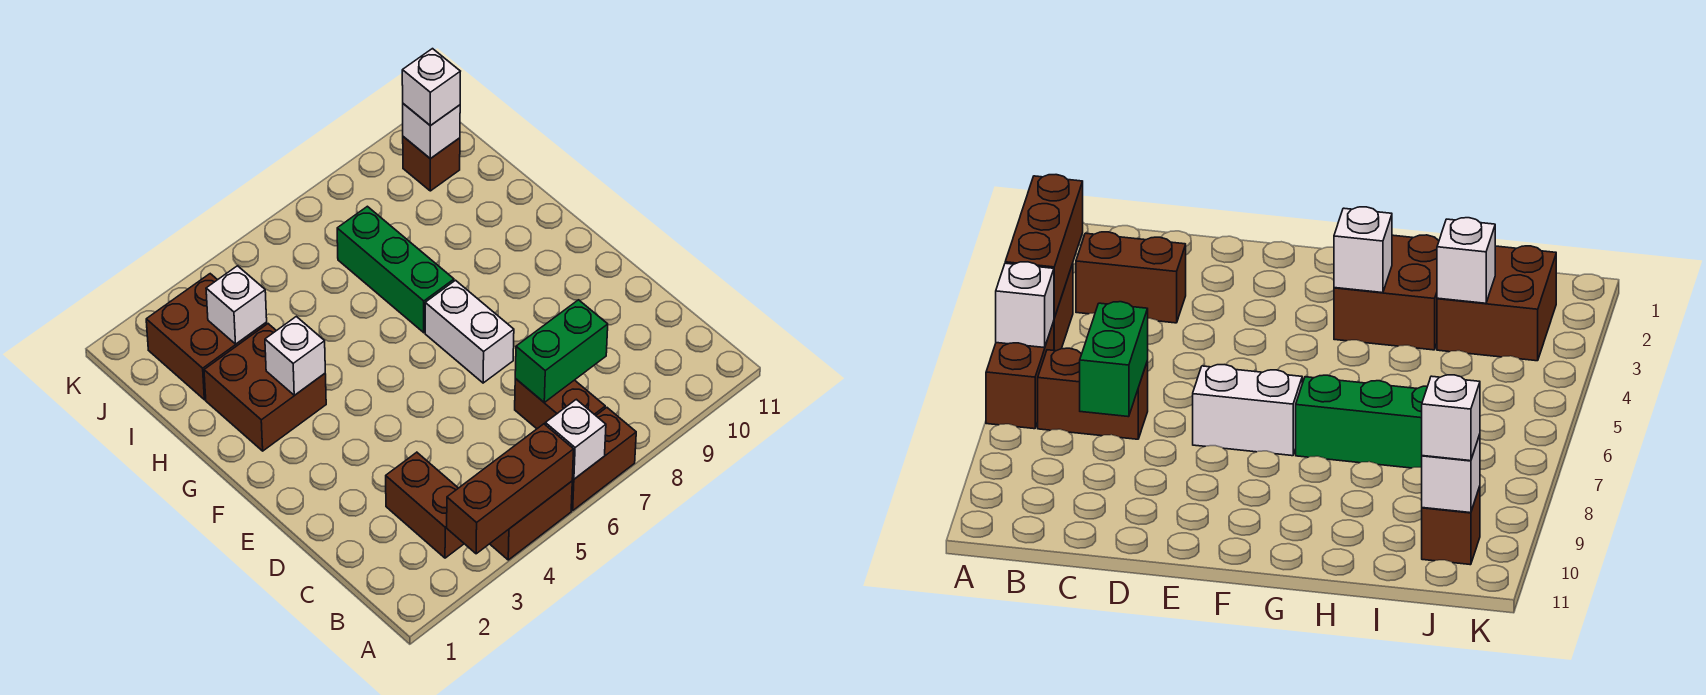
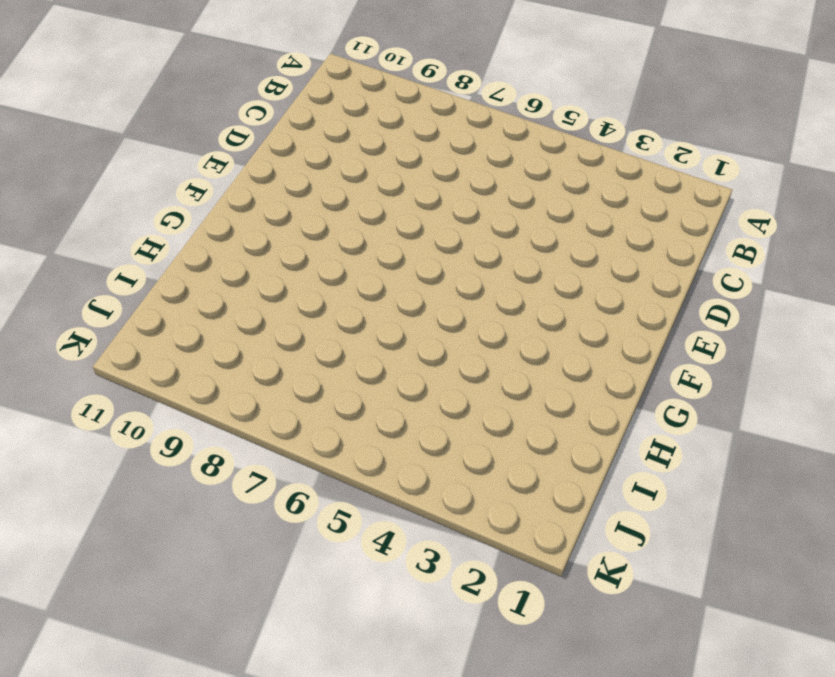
none -> brown 1x2 brick [490,481,572,560]
none -> brown 1x2 brick [571,408,636,510]
none -> brown 1x2 brick [386,452,464,558]

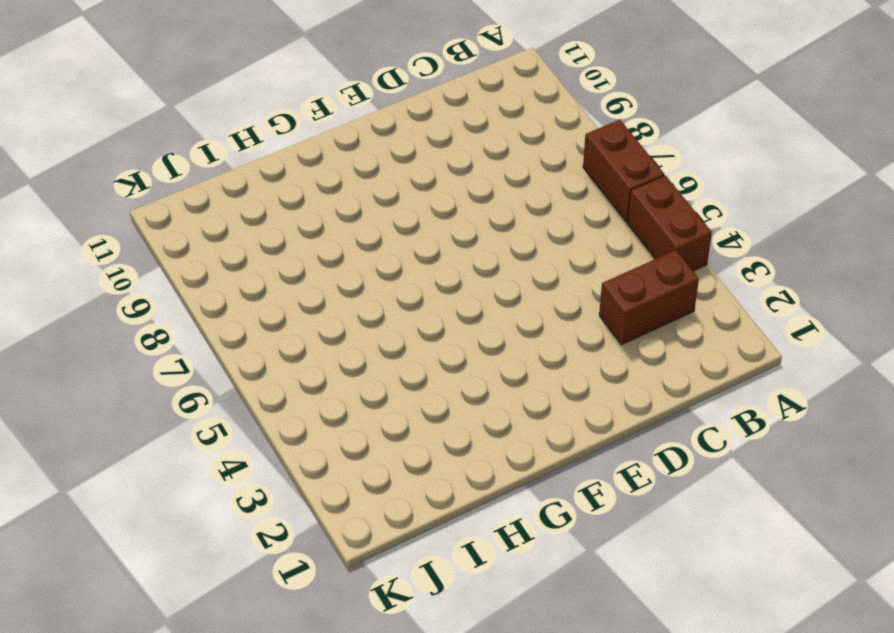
none -> brown 1x2 brick [515,379,605,429]
none -> white 1x2 brick [425,280,514,383]
none -> brown 2x2 brick [204,324,326,451]

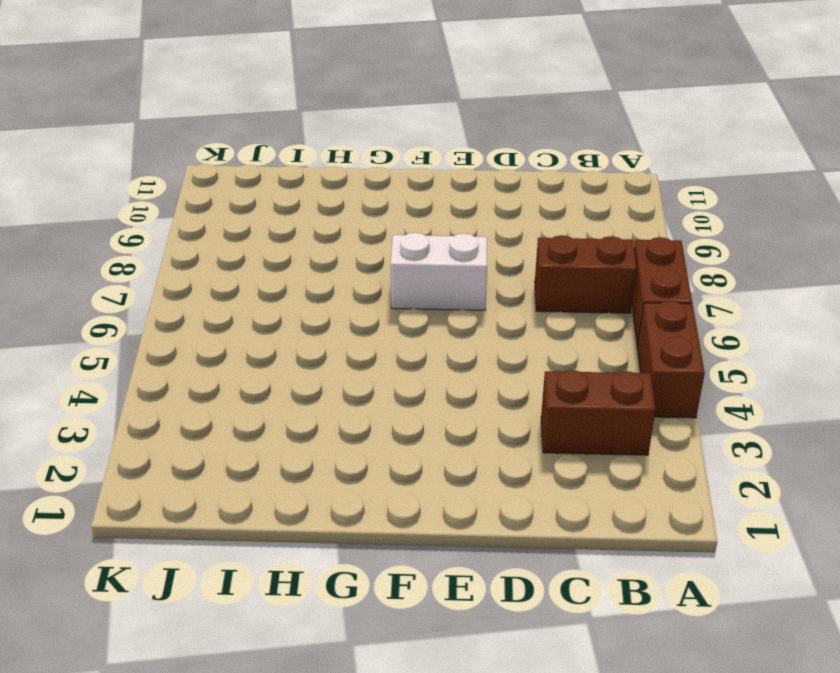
none -> brown 2x2 brick [204,324,326,451]
none -> green 1x3 brick [337,206,454,333]
none -> brown 2x2 brick [146,274,267,400]

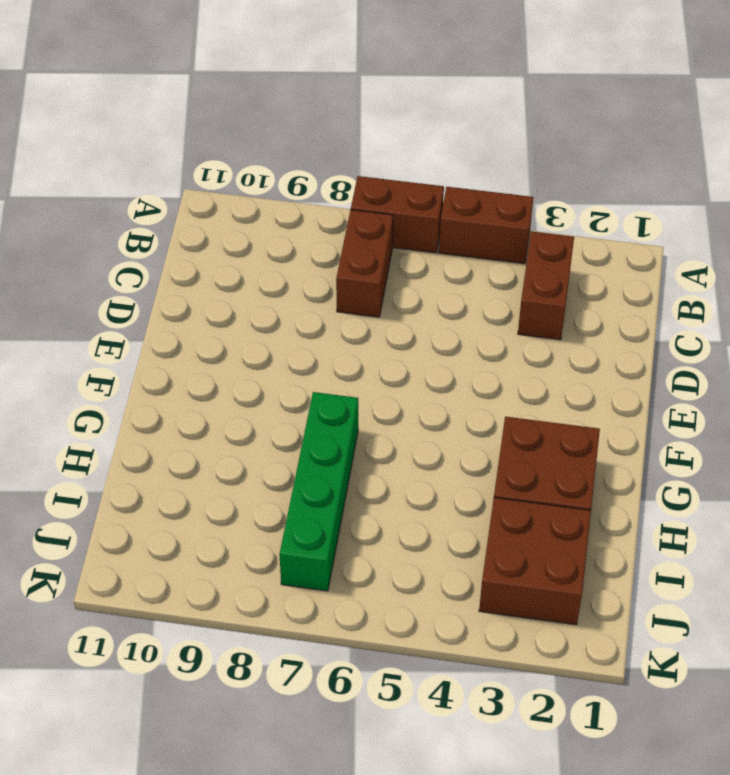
green 1x4 brick [279,392,358,591] -> green 1x3 brick [337,206,454,333]
none -> white 1x2 brick [425,280,514,383]
none -> brown 1x1 brick [403,137,460,191]
none -> brown 1x3 brick [447,424,574,554]

